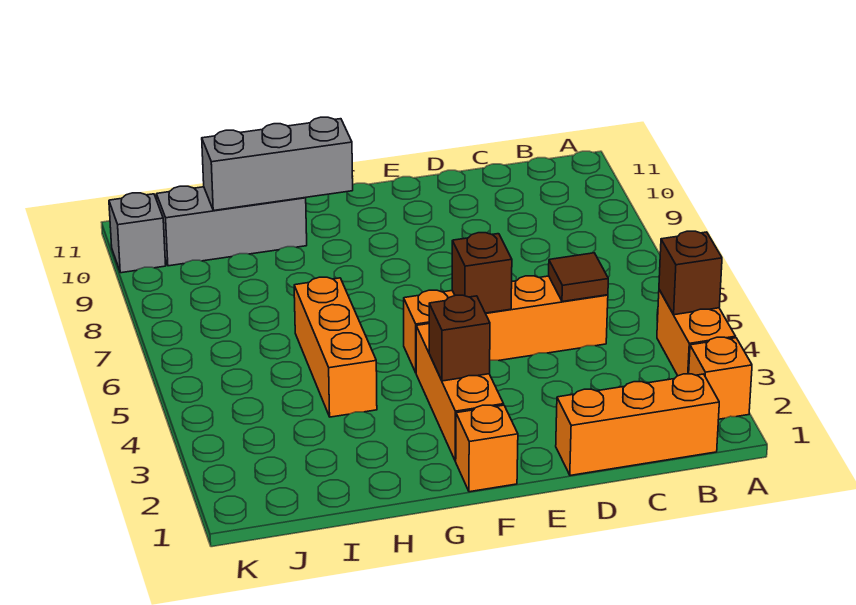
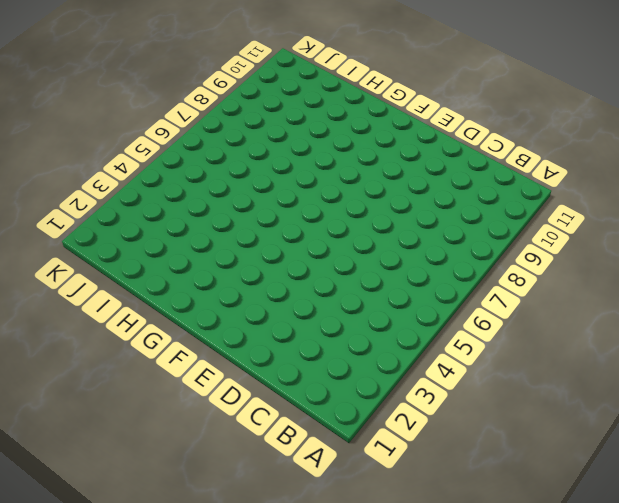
none -> orange 1x1 brick [689,337,752,419]
none -> orange 1x2 brick [657,290,736,376]
none -> orange 1x3 brick [556,374,719,475]

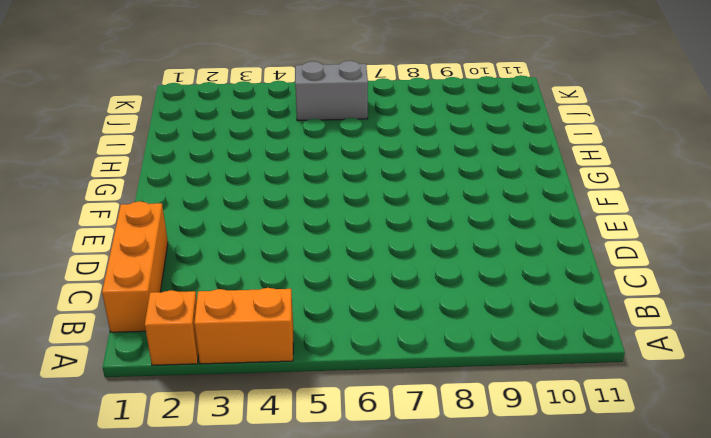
grey 1x2 brick [295,61,368,121] -> none
none -> orange 1x4 brick [404,276,608,372]
none -> orange 1x1 brick [456,405,518,492]
none -> orange 1x3 brick [416,324,504,461]

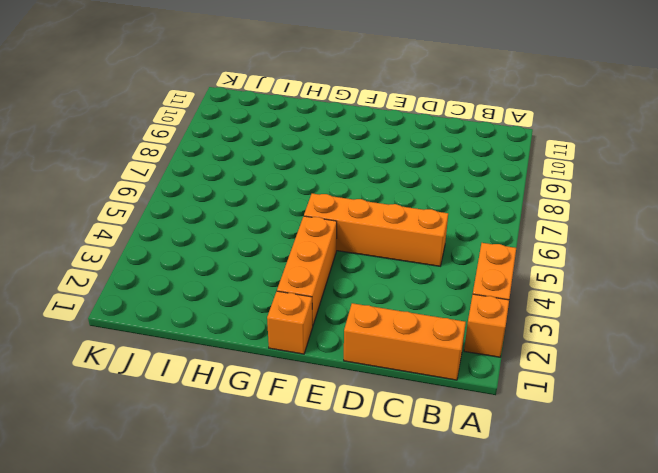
none -> orange 1x3 brick [294,277,377,417]
none -> grey 1x3 brick [157,186,307,266]
none -> grey 1x1 brick [109,193,166,273]

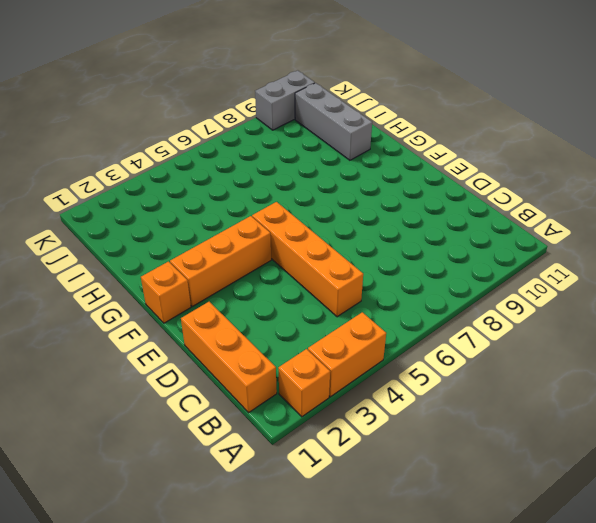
grey 1x2 brick [255,70,315,130] -> grey 1x1 brick [109,193,166,273]
none -> orange 1x3 brick [294,277,377,417]
none -> brown 1x1 brick [659,231,722,315]
none -> brown 1x1 tile [549,253,608,302]

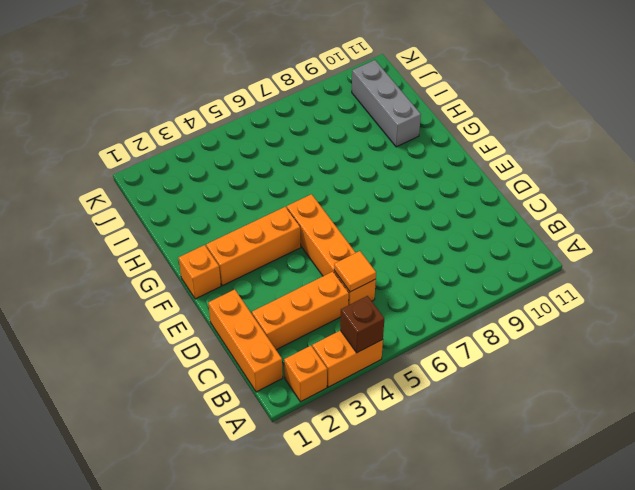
orange 1x3 brick [252,272,349,350] -> orange 1x3 brick moved to [294,277,377,417]
orange 1x1 tile [334,251,376,292] -> brown 1x1 tile [549,253,608,302]
none -> grey 1x1 brick [109,193,166,273]
none -> brown 1x1 brick [452,233,512,313]
none -> brown 1x1 brick [429,295,490,381]

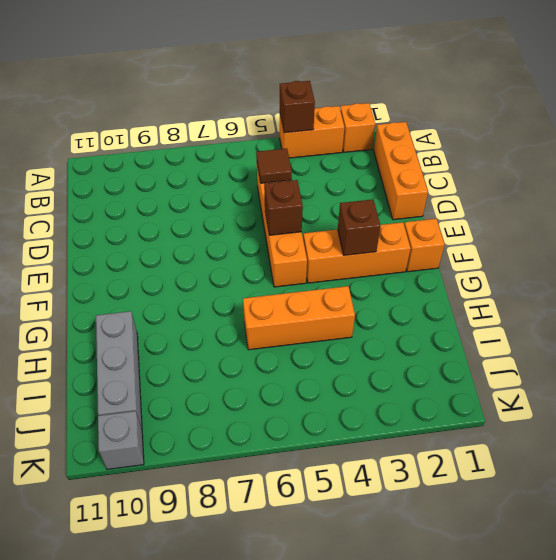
none -> grey 1x3 brick [202,117,353,211]

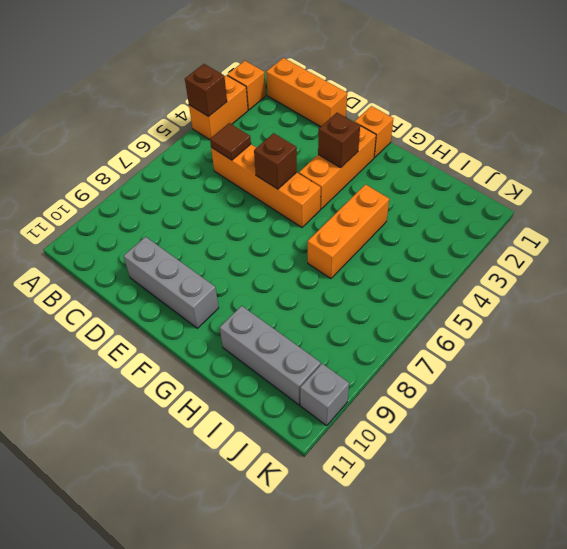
grey 1x3 brick [123,237,219,328] -> grey 1x3 brick moved to [202,117,353,211]

